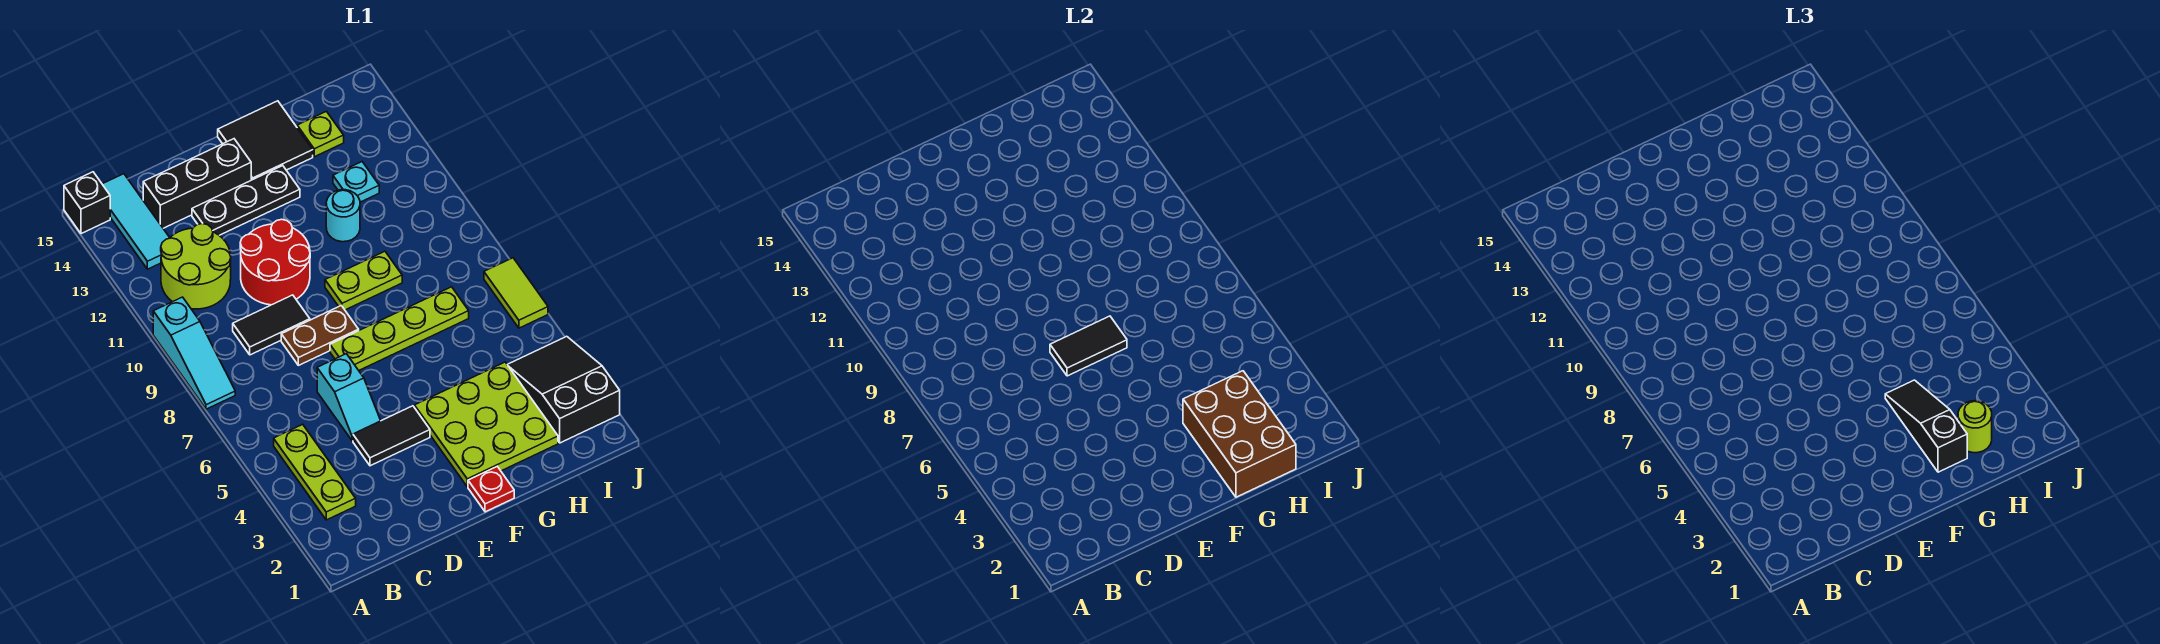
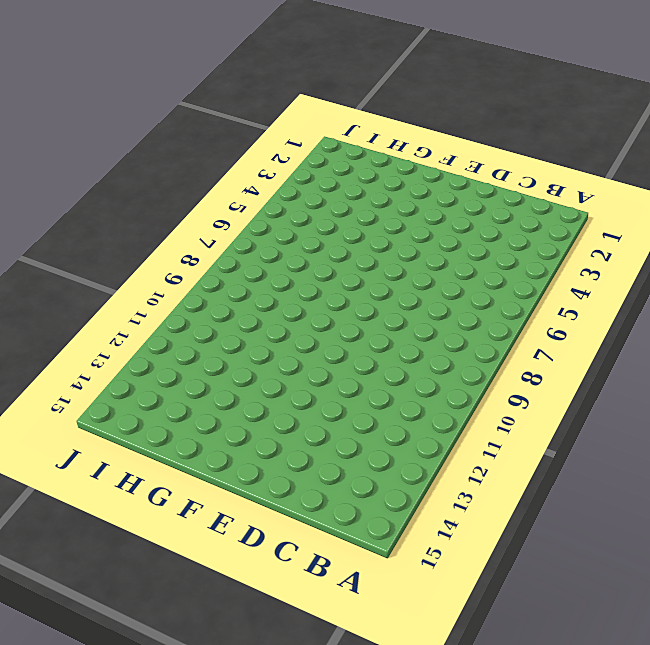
none -> cyan 1x3 slope [153,297,235,409]
none -> black 1x1 brick [64,172,110,234]
none -> lime 1x3 plate [274,424,356,520]

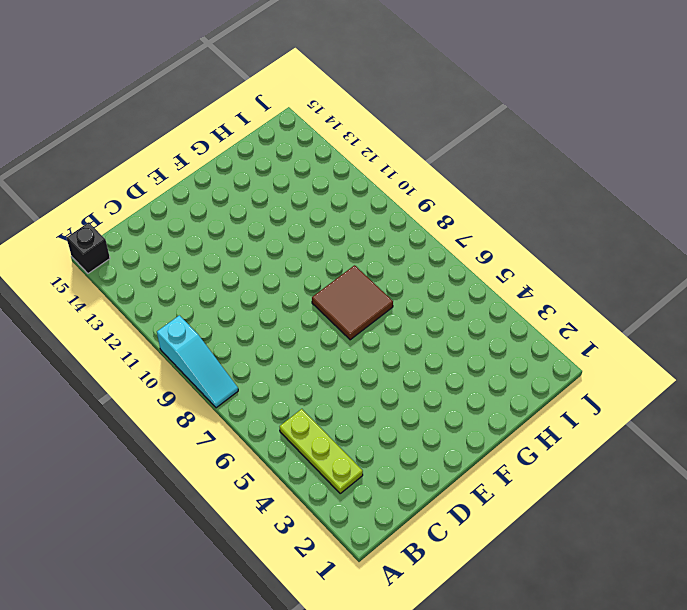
brown 2x2 tile [312,265,393,340] -> lime 1x4 plate [330,287,469,370]
none -> lime 2x2 round brick [161,224,231,309]
none -> cyan 1x3 tile [102,174,170,269]
none -> black 1x2 tile [233,295,310,355]

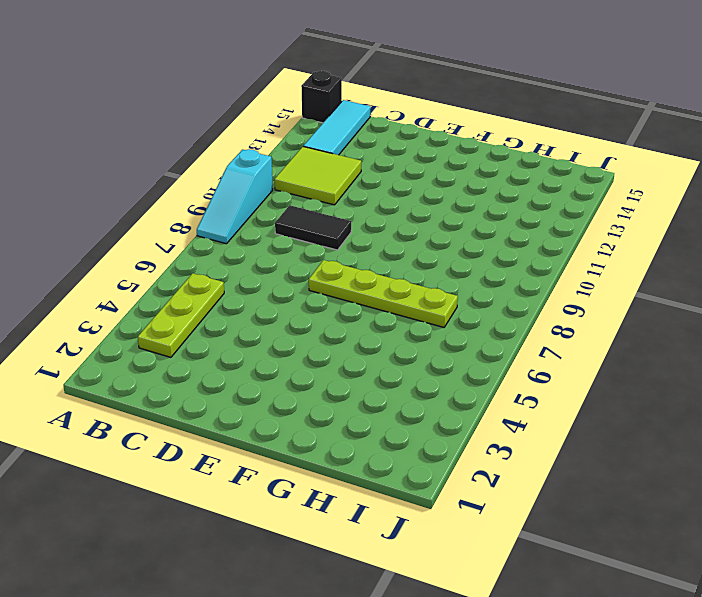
lime 2x2 tile [275,147,361,205] -> lime 2x2 round brick [161,224,231,309]
none -> black 1x3 brick [143,139,251,228]
none -> black 1x2 tile [353,406,430,466]
none -> cyan 1x2 slope [317,354,381,441]

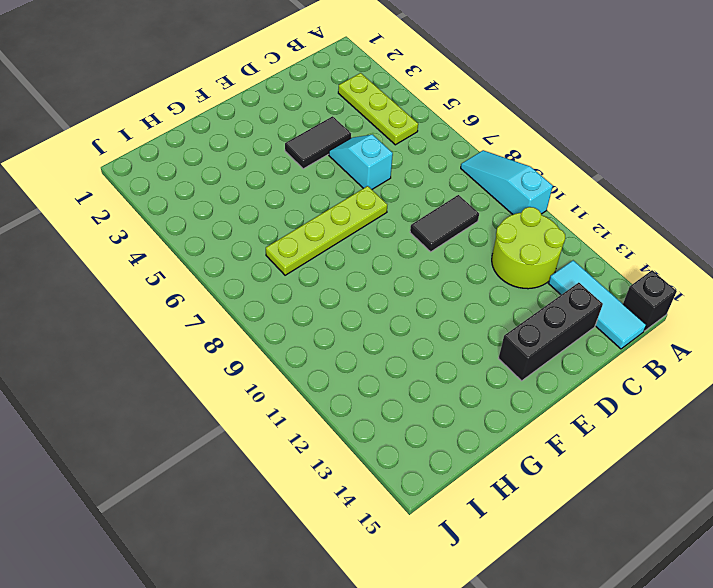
none -> brown 1x2 plate [281,306,359,365]
none -> red 2x2 round brick [240,219,310,305]
none -> black 1x3 plate [192,166,300,235]

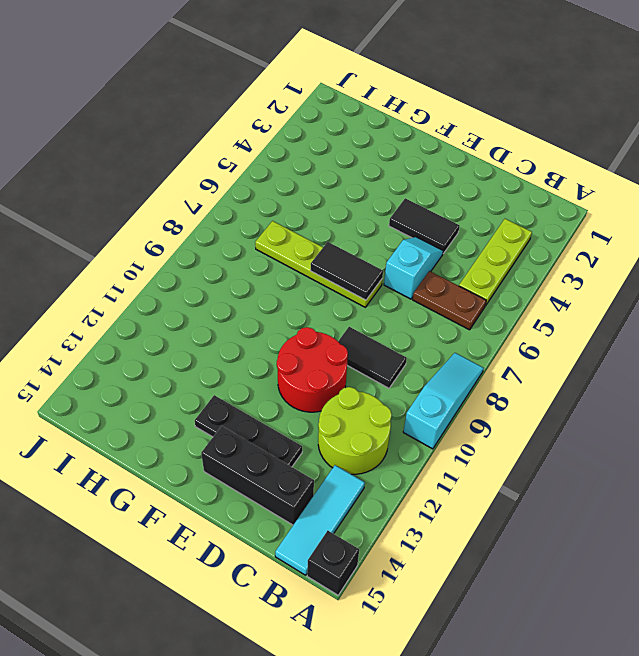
brown 1x2 plate [413,271,486,330] -> brown 1x2 plate moved to [281,306,359,365]
none -> red 1x1 plate [468,467,514,512]
none -> lime 3x3 plate [414,362,558,487]
none -> lime 1x2 plate [325,251,402,310]

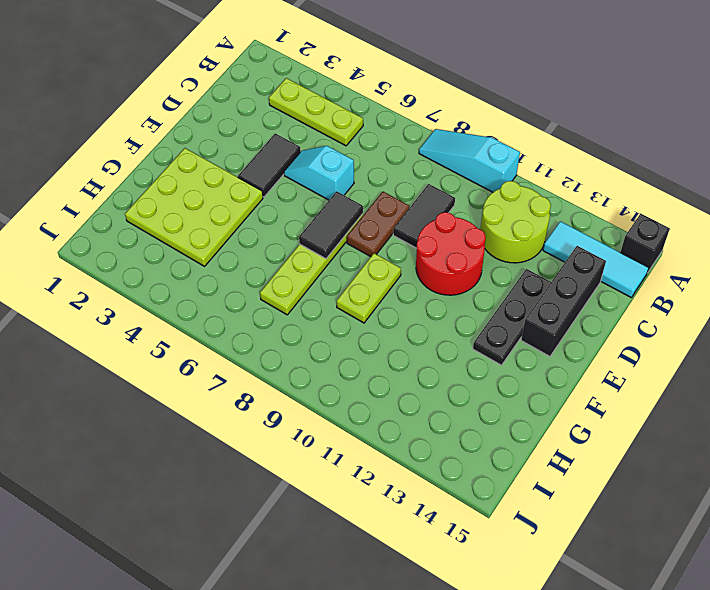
none -> red 1x1 plate [468,467,514,512]
none -> black 2x2 tile [218,101,313,180]
none -> cyan 1x1 round brick [326,190,360,242]

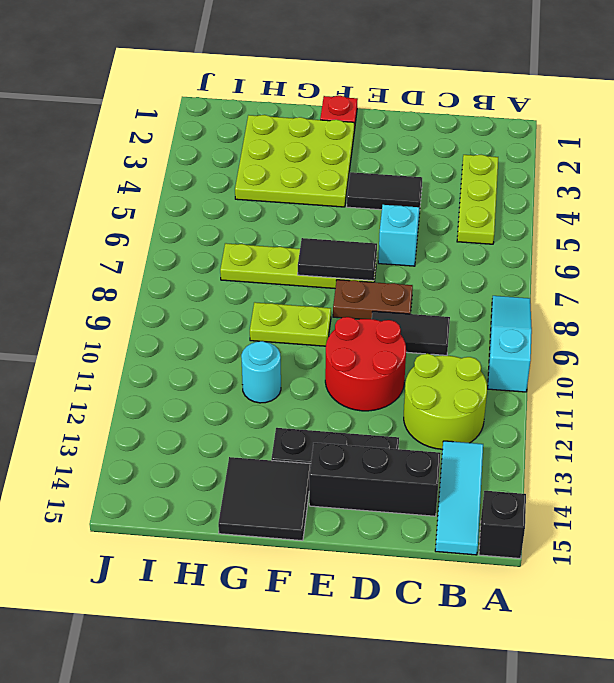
none -> cyan 1x1 plate [333,162,379,202]
none -> lime 1x1 plate [297,111,344,157]
none -> black 2x3 slope [507,336,620,443]

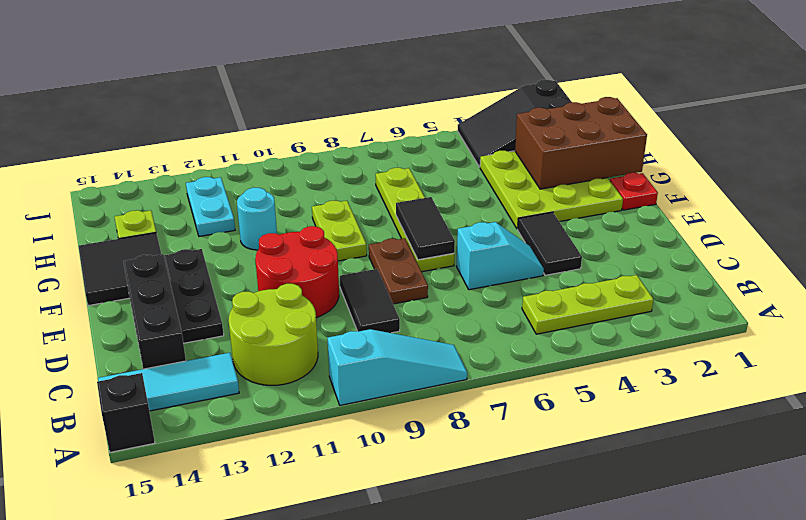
cyan 1x2 plate [186,177,235,236] -> cyan 1x1 plate [333,162,379,202]
none -> lime 1x2 tile [484,258,548,328]
none -> black 1x3 slope [1885,380,1967,472]
none -> lime 1x1 round brick [1958,401,1992,453]

